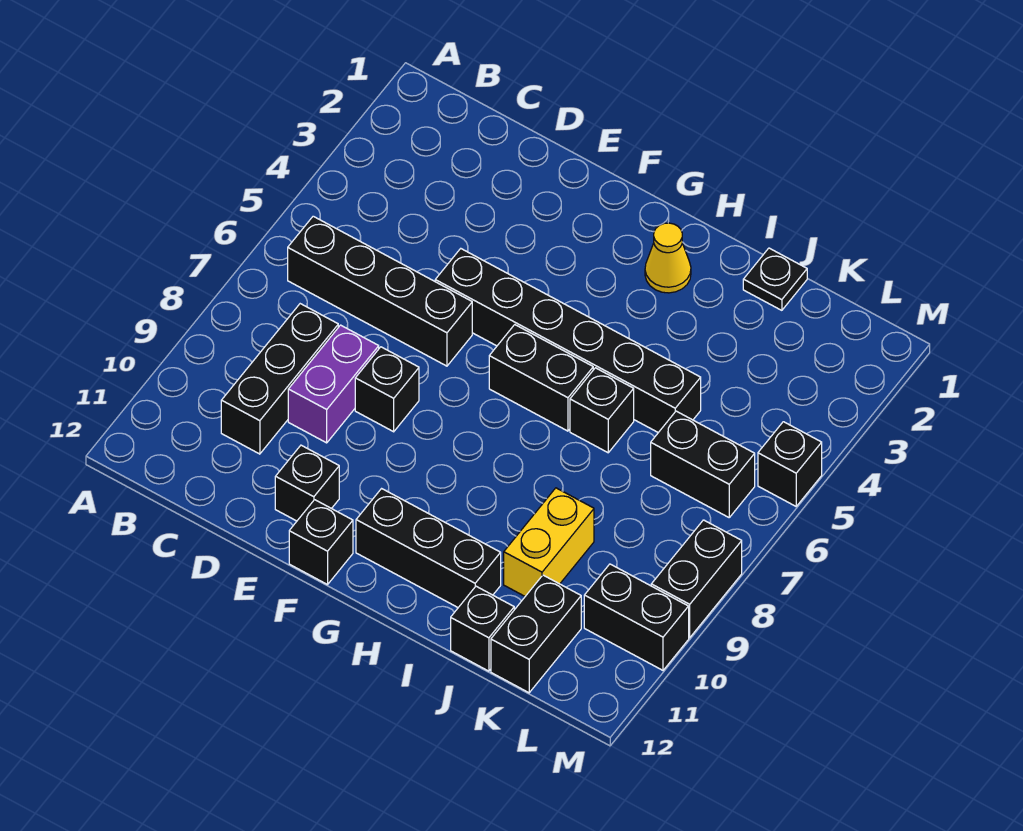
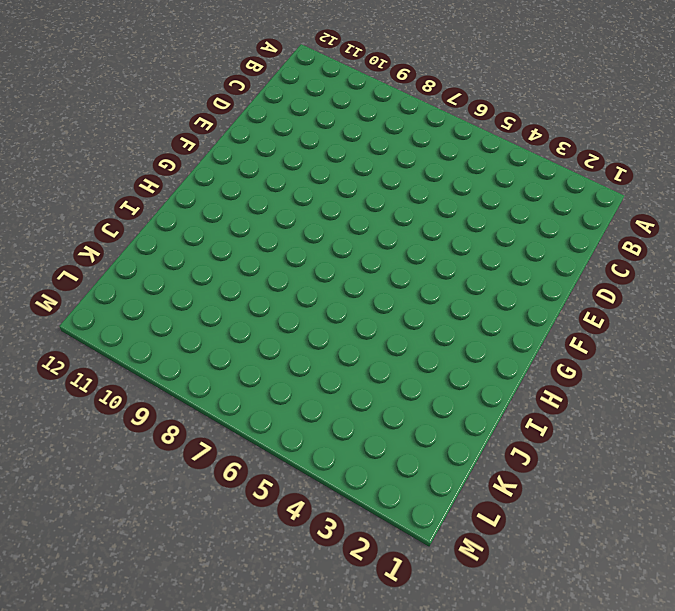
none -> black 1x4 brick [288,216,472,366]
none -> black 1x3 brick [221,304,338,454]
none -> purple 1x2 brick [288,325,379,443]

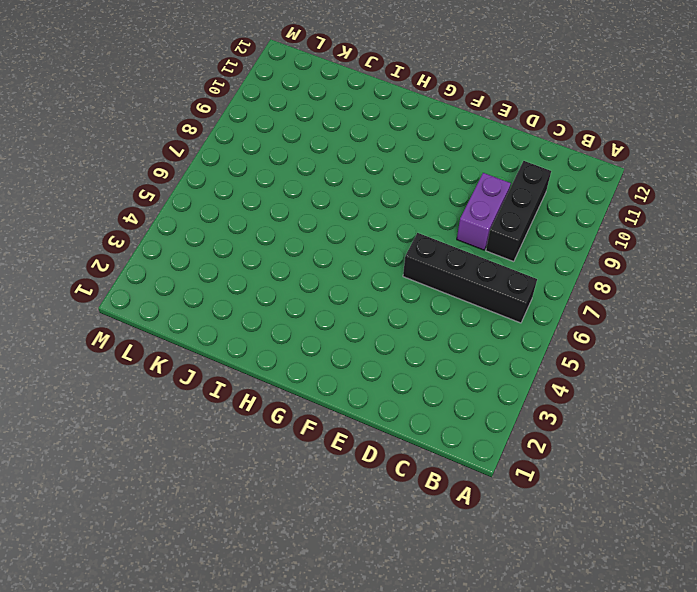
none -> black 1x6 brick [435,249,701,433]
none -> black 1x1 brick [355,347,419,432]
none -> black 1x1 brick [275,445,339,521]

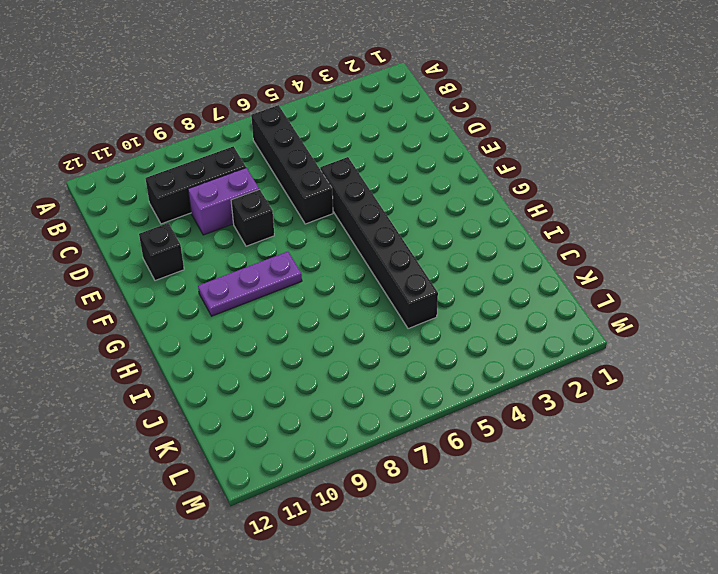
purple 1x3 plate [198,252,302,316] -> none
none -> black 1x1 brick [289,500,353,585]
none -> black 1x2 brick [489,325,593,431]
none -> black 1x3 brick [356,489,501,607]

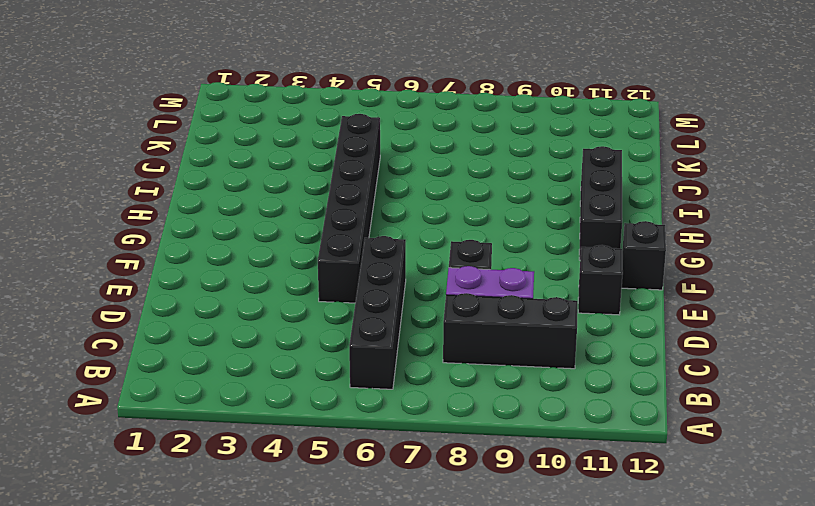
none -> black 1x2 brick [489,325,593,431]
none -> yellow 1x1 cone [645,223,691,293]
none -> black 1x1 brick [570,368,634,453]

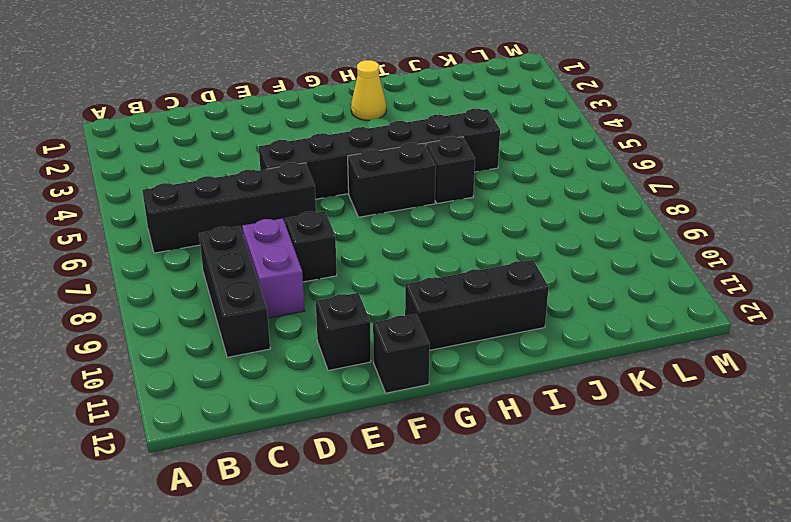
none -> black 1x1 plate [743,248,807,310]
none -> yellow 1x2 brick [504,488,594,596]
none -> black 1x1 brick [451,586,514,671]

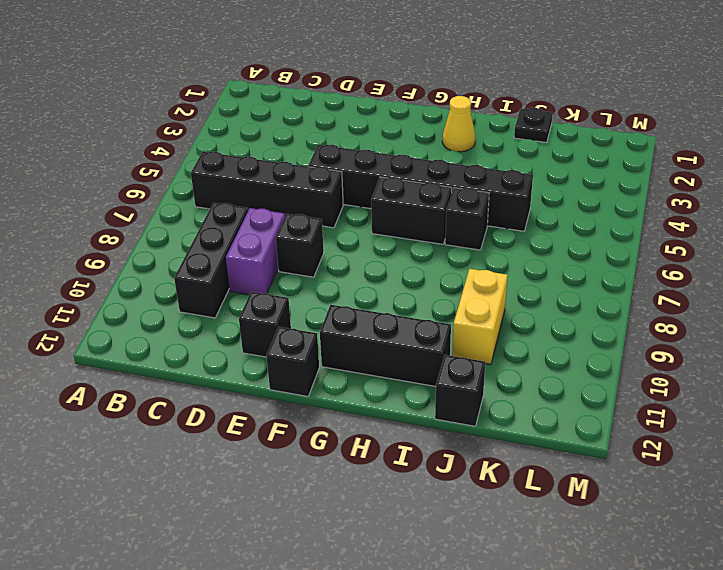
none -> black 1x2 brick [651,411,755,517]
none -> black 1x2 brick [491,575,581,693]
none -> black 1x2 brick [584,564,689,670]

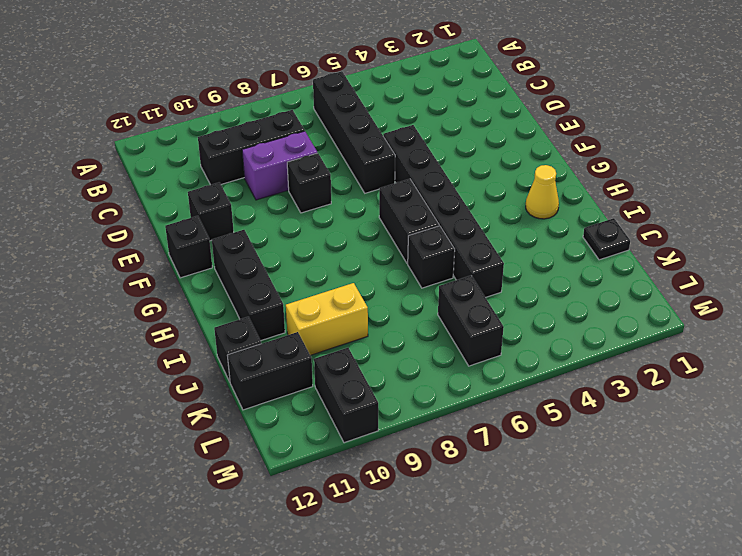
none -> black 1x1 brick [758,422,822,506]
none -> black 1x2 brick [651,520,742,638]

